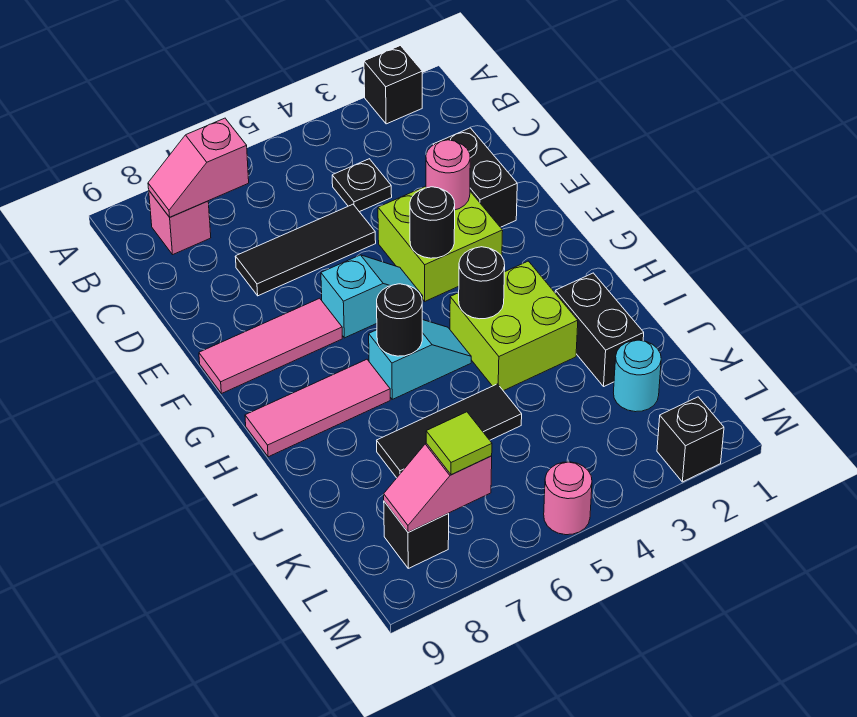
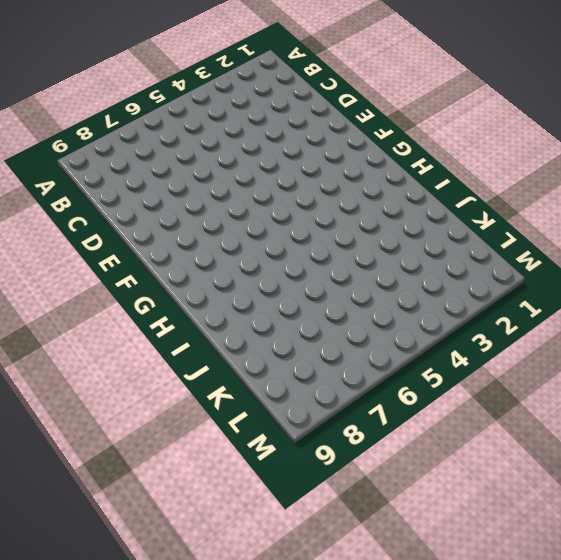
none -> black 1x1 brick [364,46,422,124]
none -> pink 1x1 brick [149,191,211,254]
none -> black 1x1 plate [332,159,392,212]

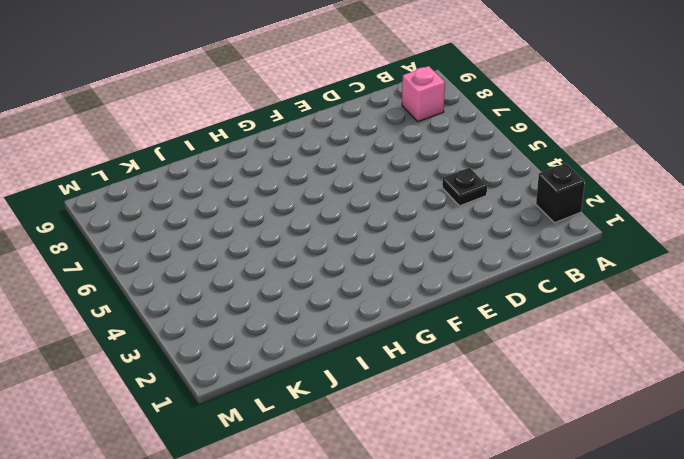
none -> black 1x2 brick [433,128,517,227]
none -> black 1x3 tile [235,204,376,296]
none -> lime 2x2 brick [378,186,503,301]

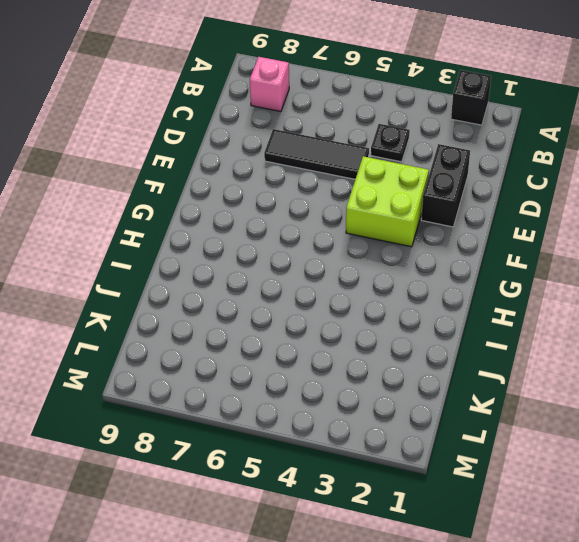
none -> cyan 1x2 slope [321,255,423,338]
none -> pink 1x3 tile [199,298,342,394]
none -> lime 2x2 brick [450,261,578,391]

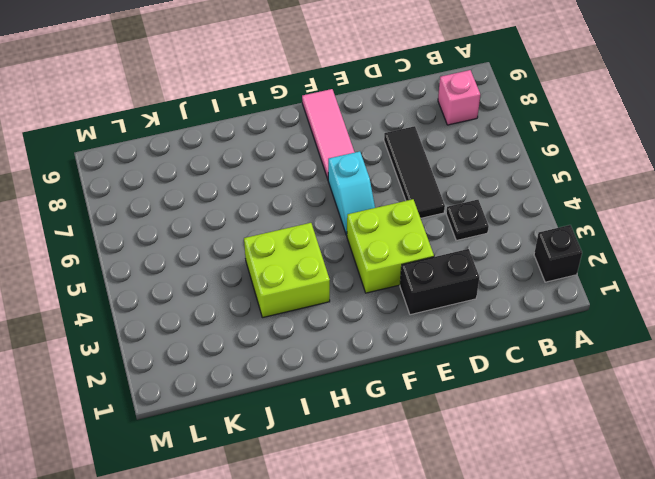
none -> cyan 1x2 slope [369,320,471,399]
none -> pink 1x3 tile [245,359,390,457]
none -> black 1x2 brick [555,273,644,386]

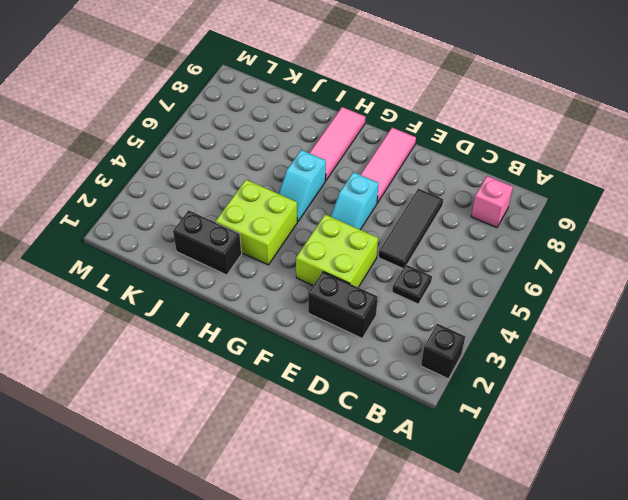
none -> black 1x3 tile [377,384,522,478]
none -> cyan 1x1 round brick [613,340,661,412]
none -> black 1x1 brick [384,501,449,568]

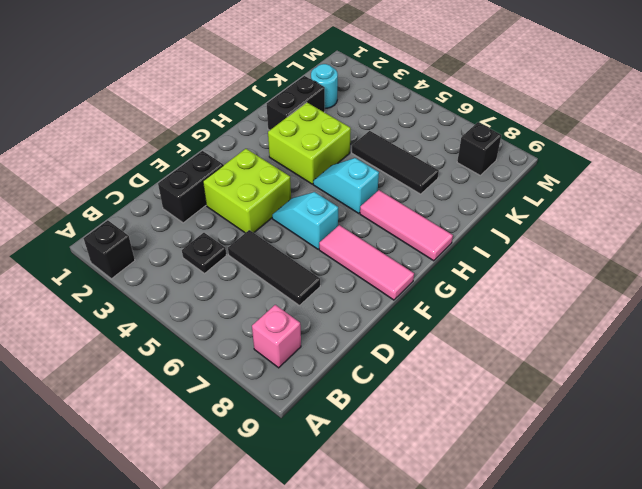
none -> black 1x1 brick [657,397,724,482]
none -> pink 1x1 round brick [544,462,592,535]
none -> pink 1x2 slope [148,118,249,217]

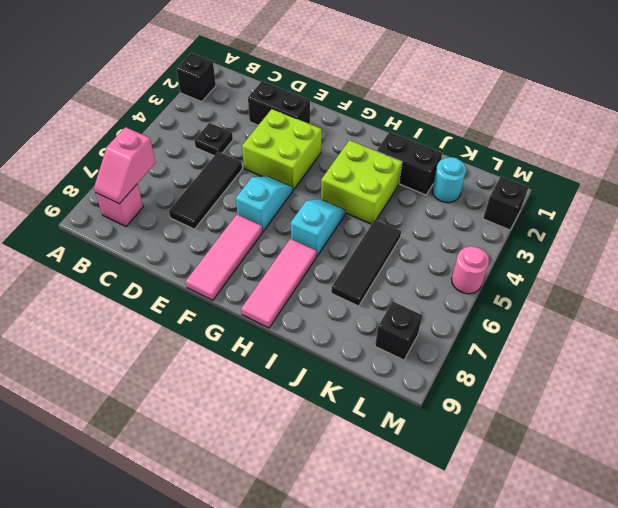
none -> pink 1x1 round brick [426,140,470,210]
none -> black 1x1 round brick [410,187,455,258]
none -> black 1x1 round brick [459,247,505,319]

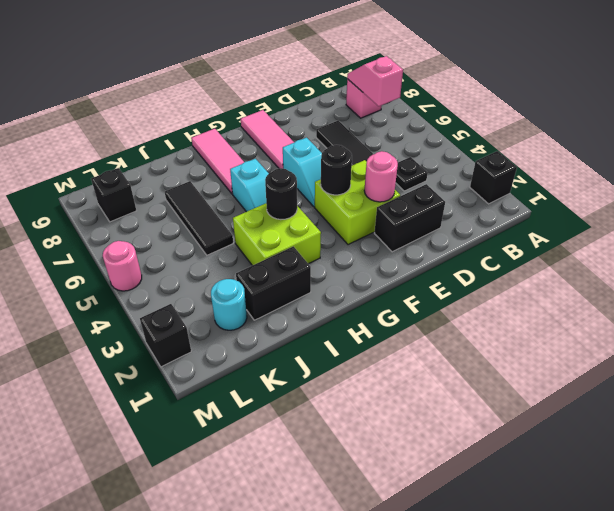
none -> black 1x1 round brick [377,284,422,356]
none -> pink 1x2 slope [384,443,492,532]
none -> lime 1x1 tile [426,412,492,475]

